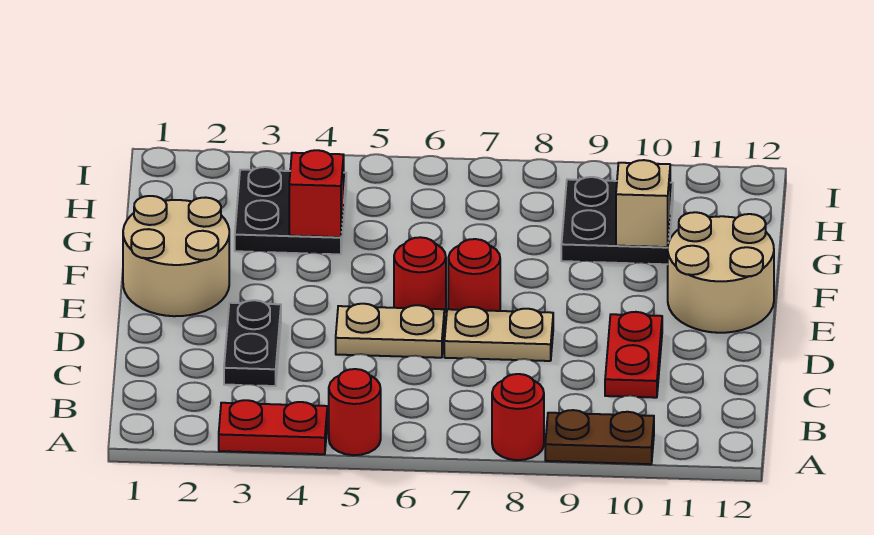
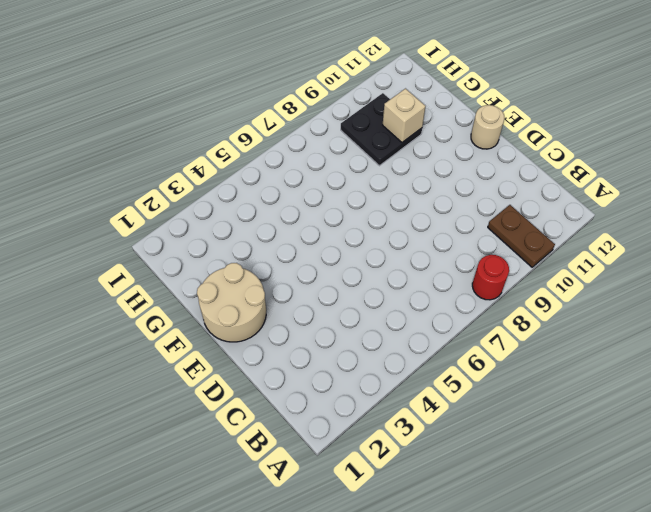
brown 1x2 plate [488,205,555,267] -> brown 1x2 plate turned to [545,410,654,464]
tan 1x1 round brick [471,105,504,149] -> tan 2x2 round brick [668,212,774,333]
none -> red 1x2 plate [219,400,327,454]
none -> red 1x1 round brick [329,369,381,455]
none -> black 1x2 plate [224,300,281,386]

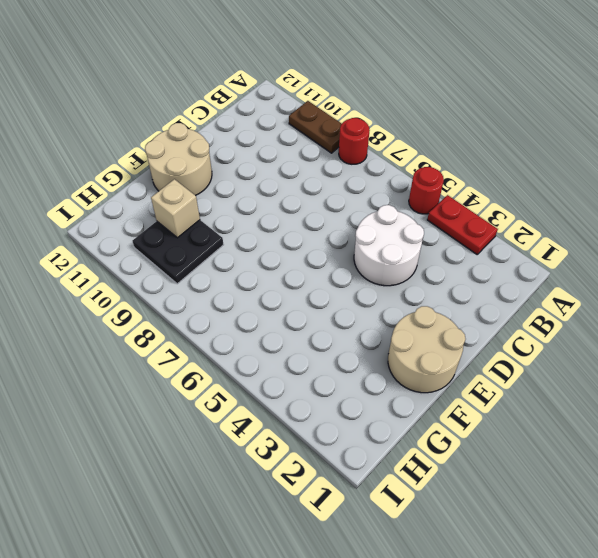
white 2x2 round brick [354,205,424,286] -> tan 1x2 plate [336,304,444,358]
none -> black 1x2 plate [224,300,281,386]
none -> red 1x2 plate [605,312,662,398]
none -> tan 1x2 plate [444,307,553,361]

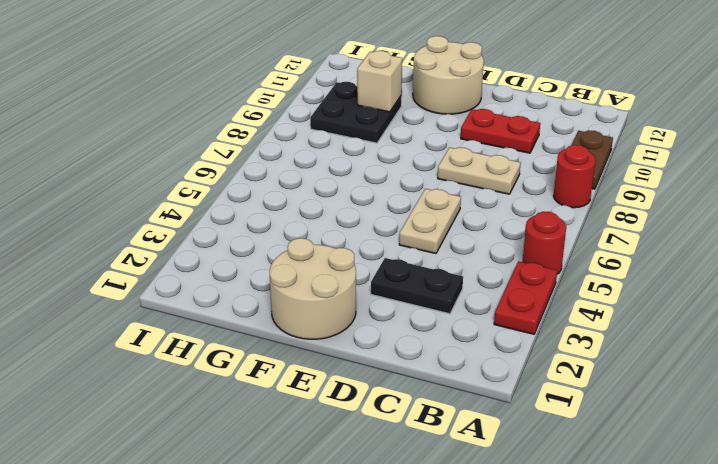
tan 1x2 plate [438,147,521,194] -> tan 1x2 plate turned to [444,307,553,361]
none -> red 1x1 round brick [394,237,446,312]
none -> red 1x1 round brick [448,239,500,311]
none -> black 2x2 plate [235,167,346,254]

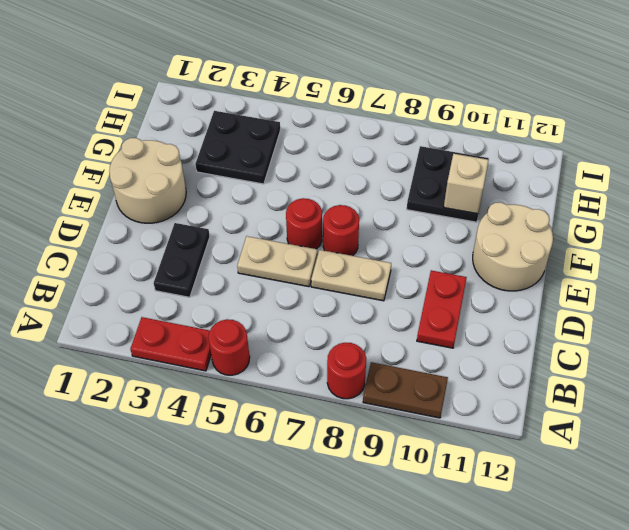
none -> red 1x1 brick [289,150,344,237]

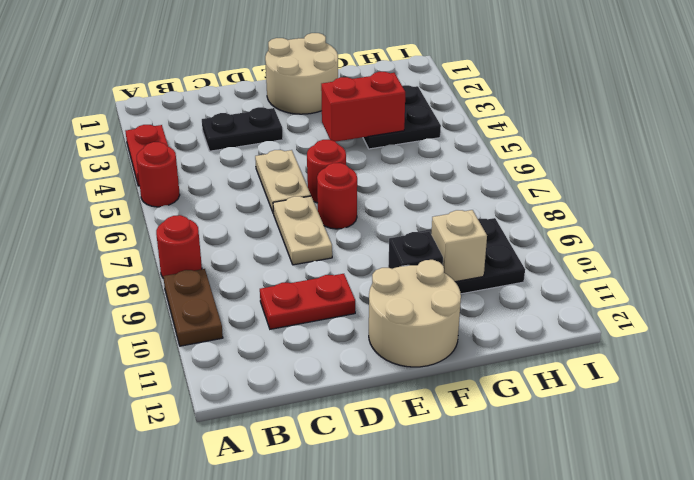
red 1x2 brick [321,72,405,142] -> red 1x1 brick [289,150,344,237]
black 1x1 brick [388,231,443,269] -> none

